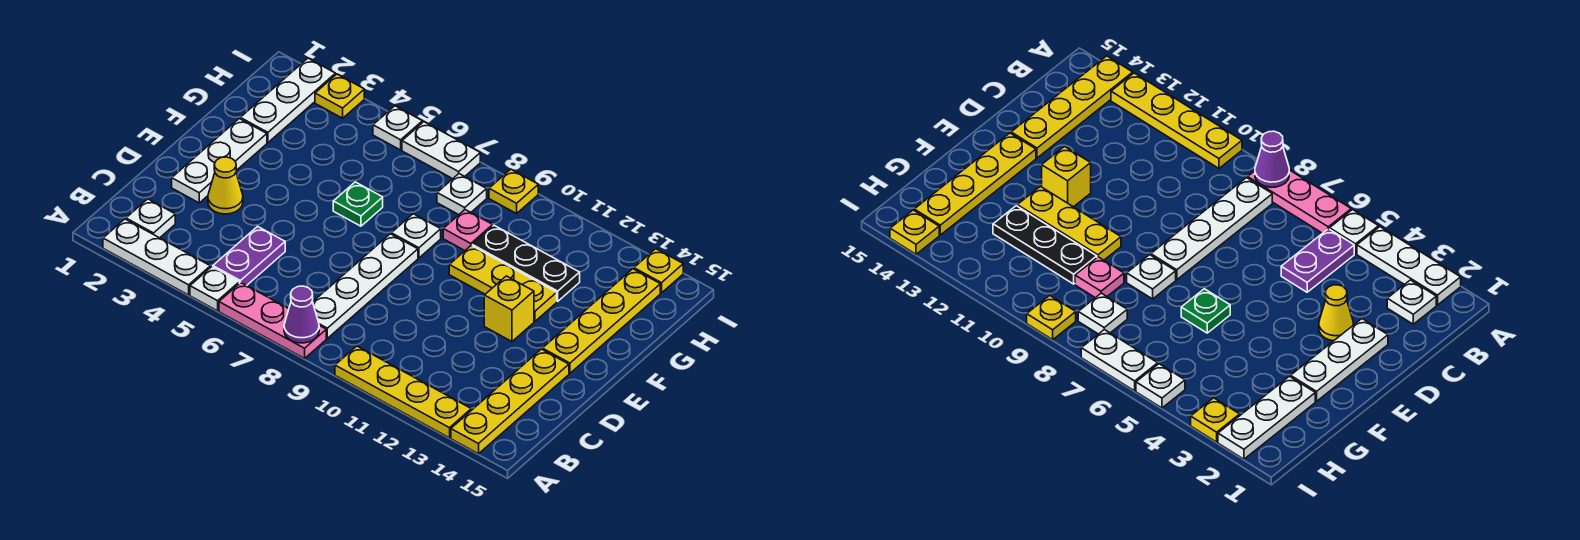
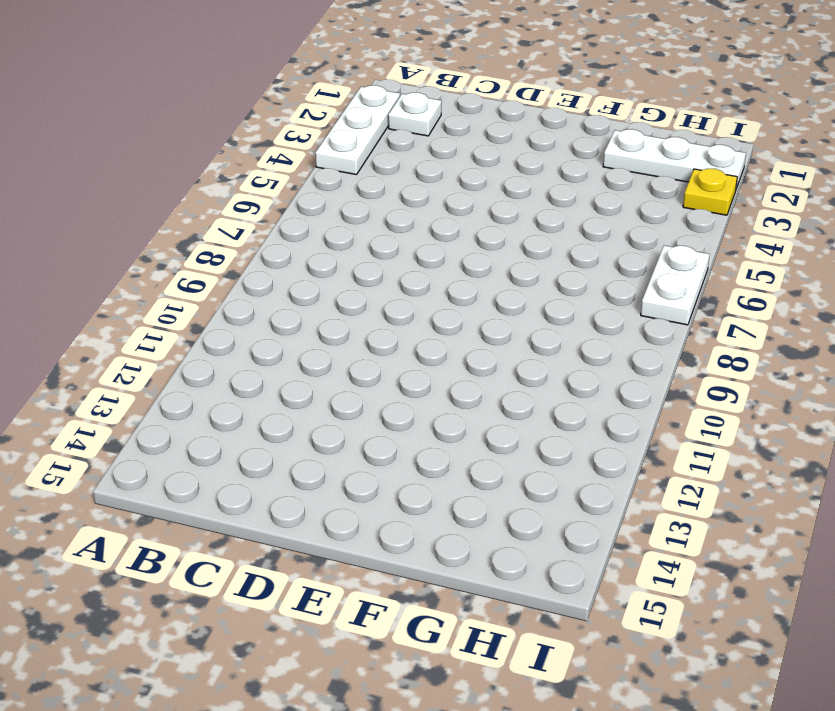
none -> white 1x1 plate [190,267,239,311]
none -> pink 1x3 plate [219,283,326,359]
none -> yellow 1x4 plate [335,346,471,438]

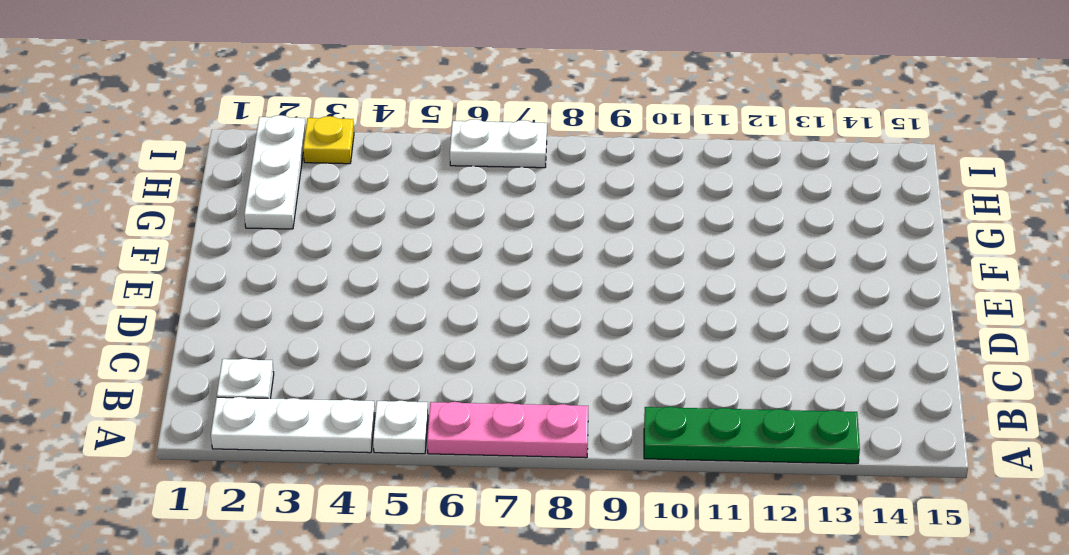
green 1x4 plate [644,407,860,464] -> yellow 1x4 plate [335,346,471,438]
none -> yellow 1x4 plate [451,349,569,454]
none -> purple 1x2 plate [213,226,285,286]
none -> white 1x4 plate [313,234,418,338]

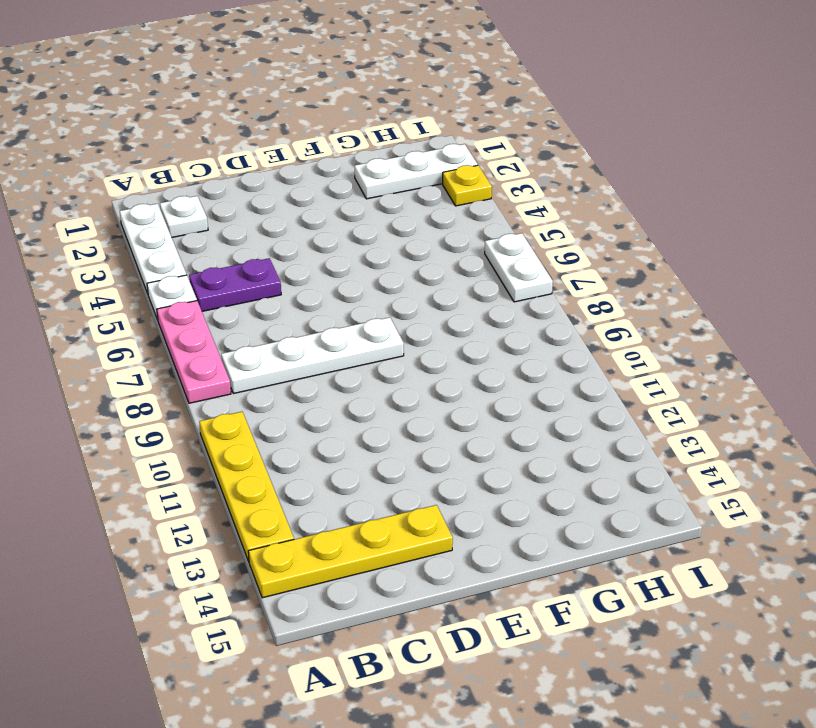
none -> white 1x3 plate [172,119,267,203]
none -> yellow 1x1 cone [208,157,243,214]
none -> yellow 1x1 brick [484,276,534,341]

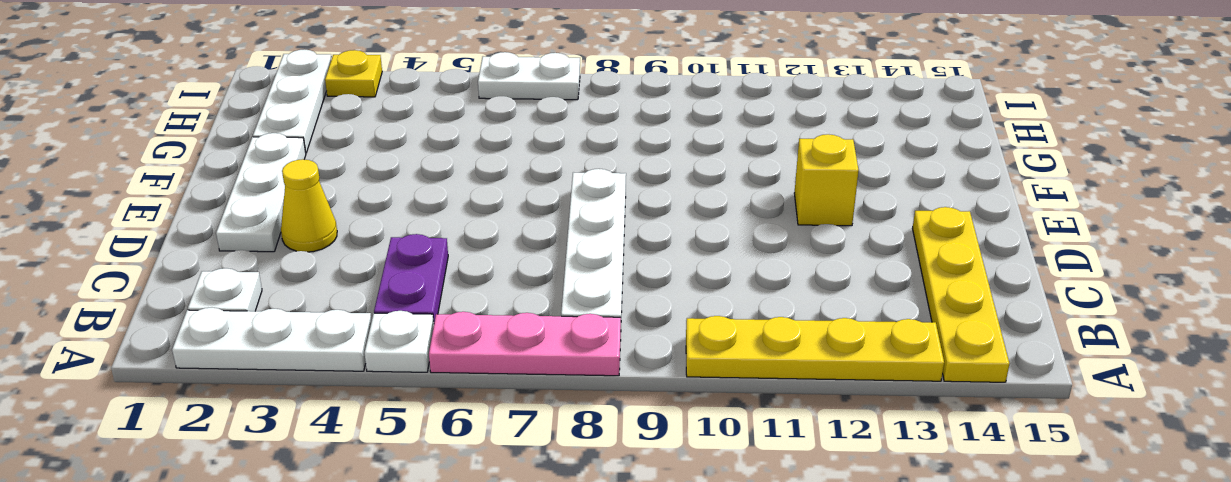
none -> yellow 1x4 plate [542,269,660,373]
none -> green 1x1 plate [333,182,383,226]
none -> white 1x1 plate [391,214,441,258]

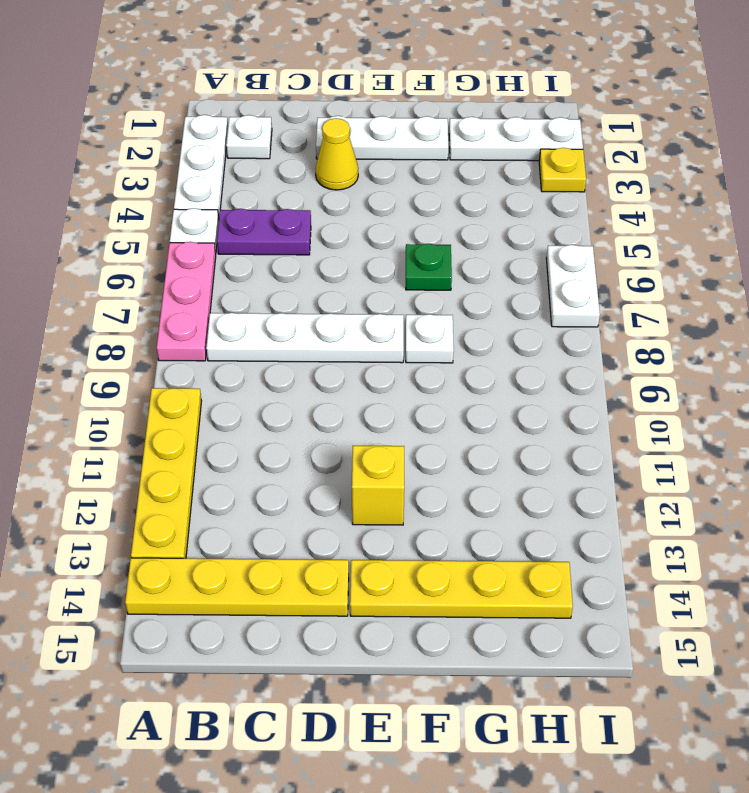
none -> yellow 1x3 plate [449,246,557,321]
none -> pink 1x1 plate [443,210,493,250]
none -> black 1x3 plate [472,226,580,301]

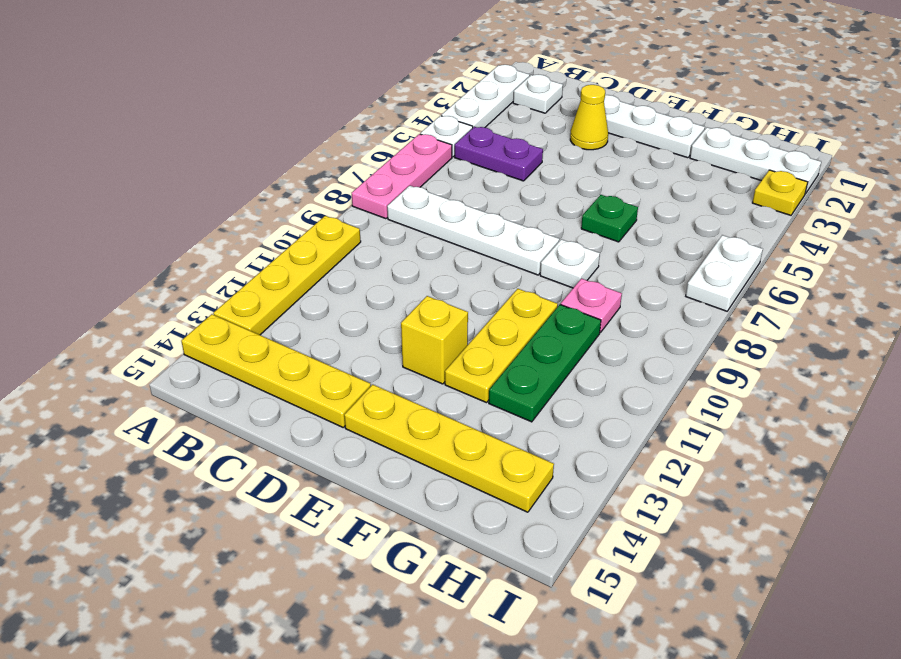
green 1x3 plate [489,305,601,422] -> black 1x3 plate [472,226,580,301]
none -> white 1x1 plate [437,174,487,215]
none -> white 1x1 plate [373,106,422,150]
none -> yellow 1x1 plate [489,169,538,214]

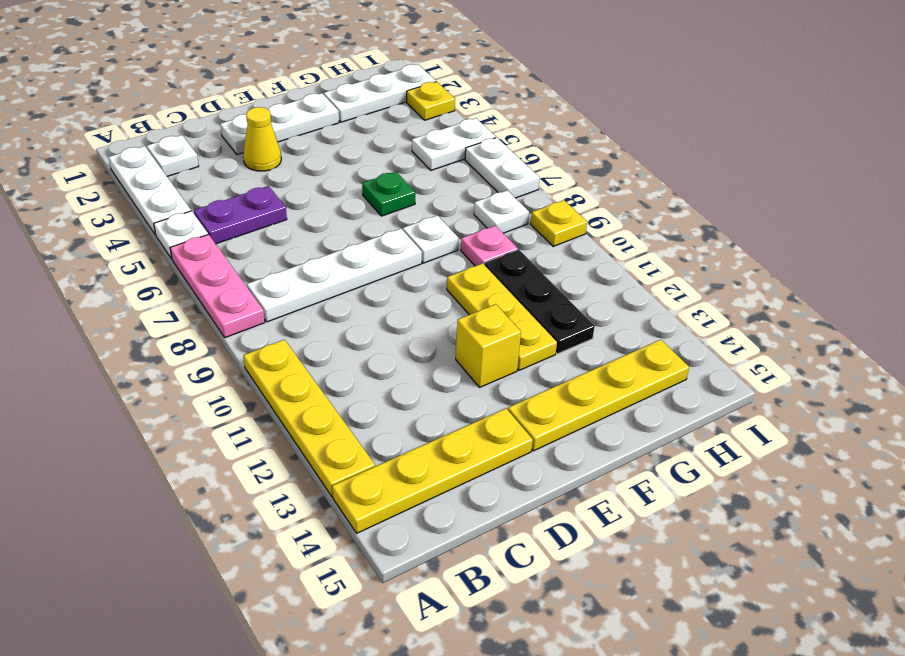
white 1x2 plate [412,118,496,170] -> white 1x1 plate [373,106,422,150]
none -> yellow 1x1 plate [634,249,683,293]
none -> purple 1x1 cone [284,286,319,343]

